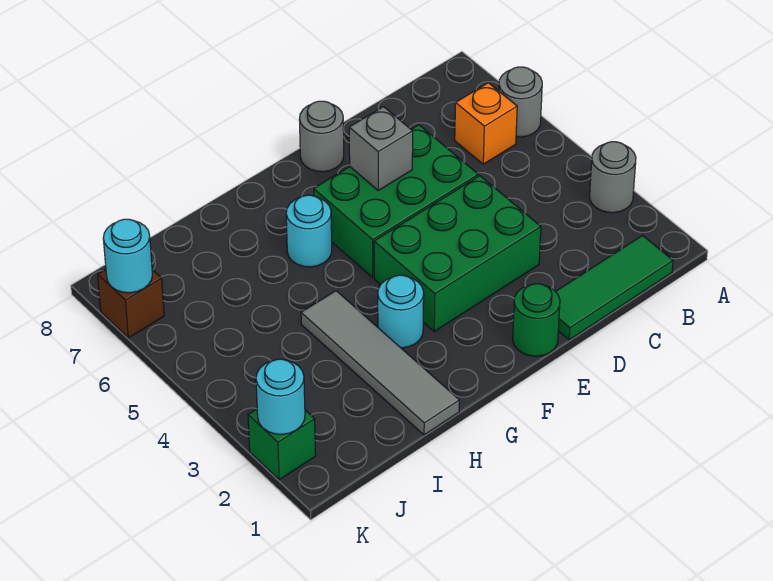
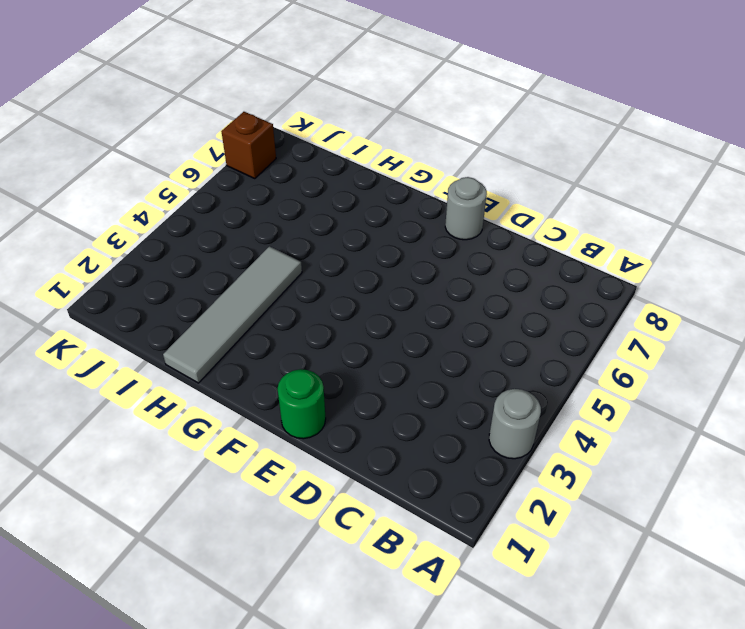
none -> grey 1x1 round brick [499,67,542,137]
none -> green 1x3 tile [555,235,673,340]
none -> orange 1x1 brick [455,83,517,164]

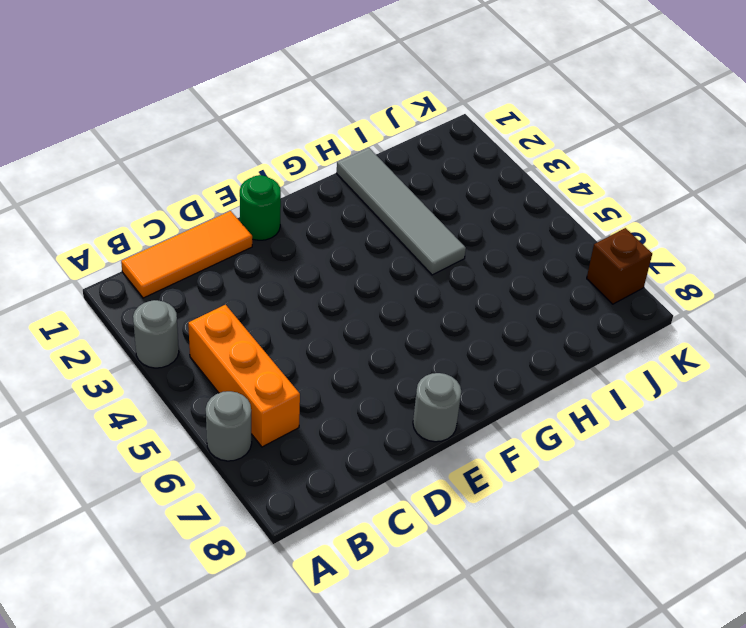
orange 1x3 tile [121,211,252,298] -> green 1x3 tile [555,235,673,340]
orange 1x3 brick [188,305,300,447] -> orange 1x1 brick [455,83,517,164]
none -> green 2x3 brick [374,176,541,331]
none -> green 2x3 brick [314,125,478,277]
none -> cyan 1x1 round brick [378,275,424,348]

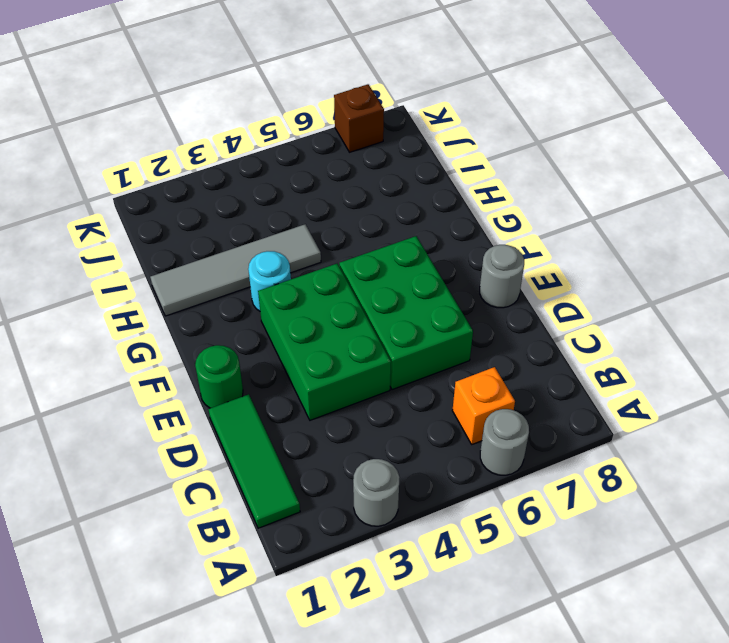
none -> cyan 1x1 round brick [286,195,332,267]
none -> green 1x1 brick [248,409,316,480]
none -> grey 1x1 brick [349,107,413,190]

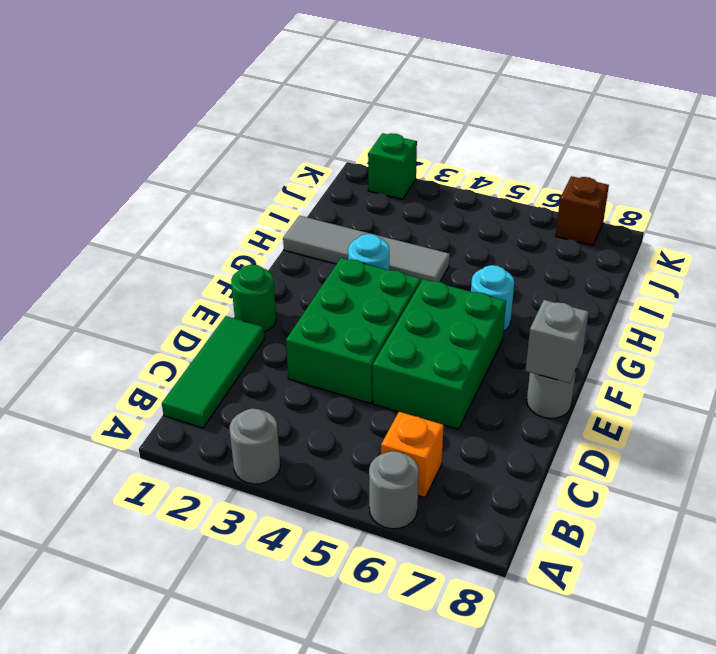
grey 1x1 brick [525,300,589,383] -> grey 1x1 brick moved to [349,107,413,190]
none -> cyan 1x1 round brick [256,359,305,434]
none -> cyan 1x1 round brick [103,219,152,293]

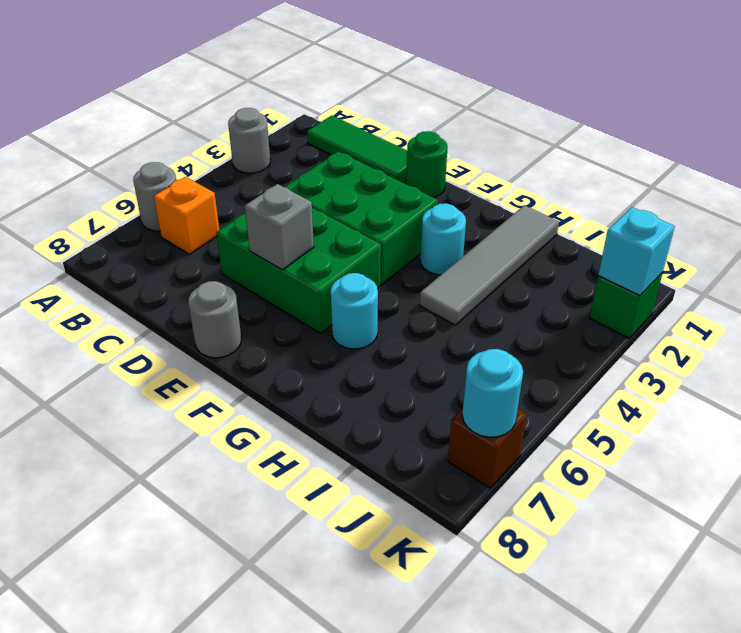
cyan 1x1 brick [598,207,675,296] -> cyan 1x1 round brick [256,359,305,434]

